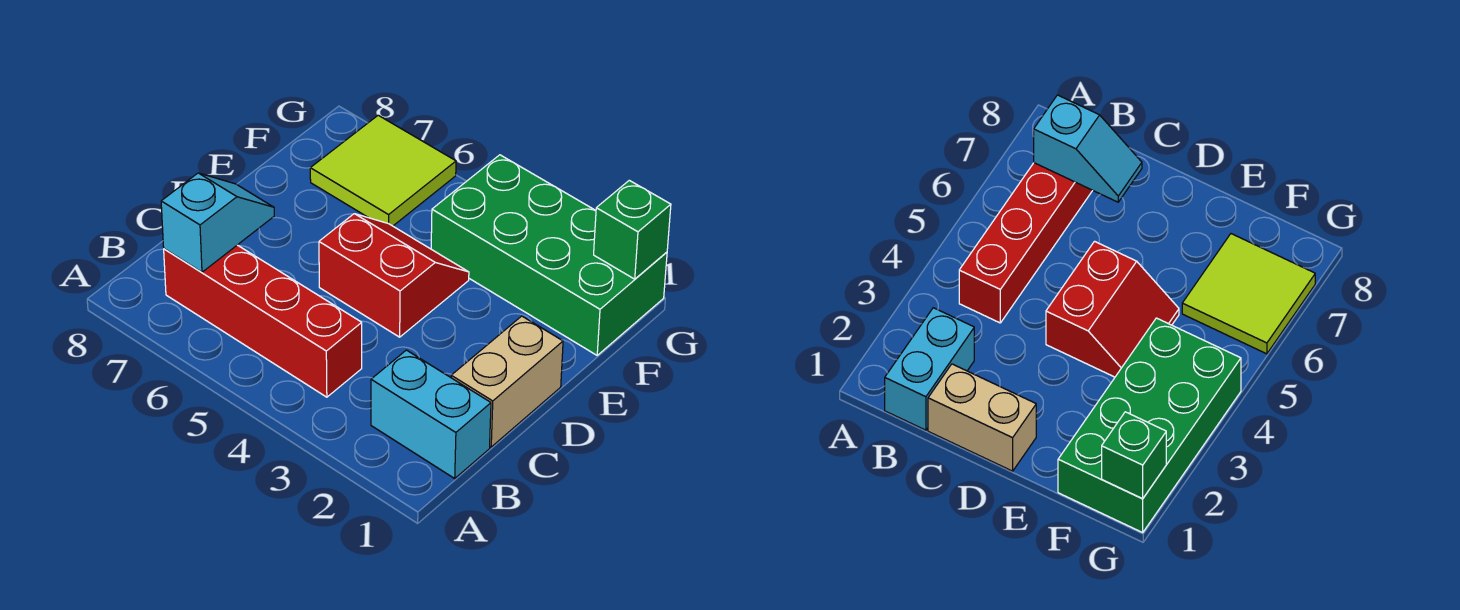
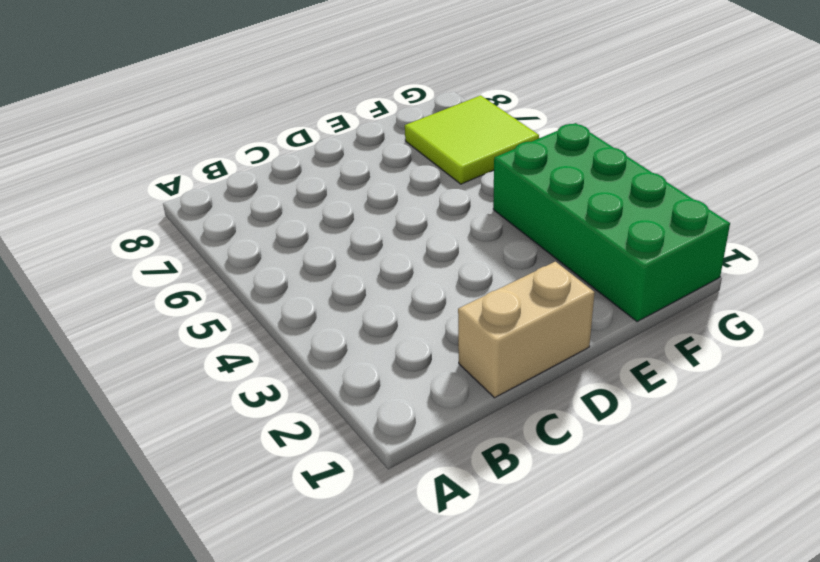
none -> cyan 1x2 brick [371,350,491,478]
none -> red 1x4 brick [164,245,362,397]

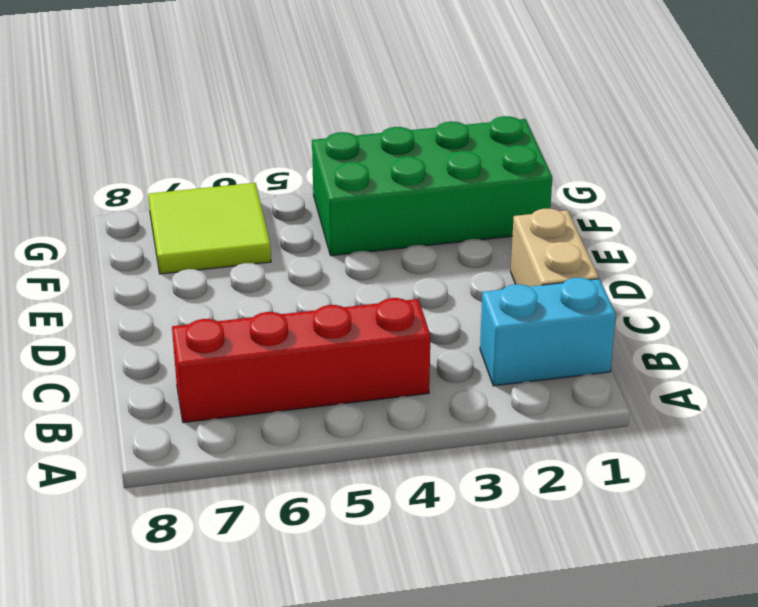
none -> red 2x2 slope [319,214,469,337]
none -> cyan 1x2 slope [161,173,274,272]

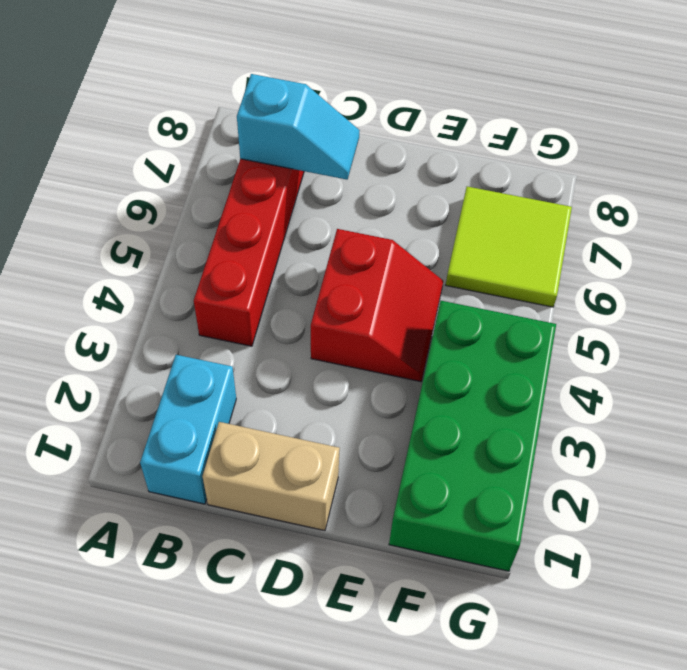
none -> green 1x1 brick [594,180,671,279]

